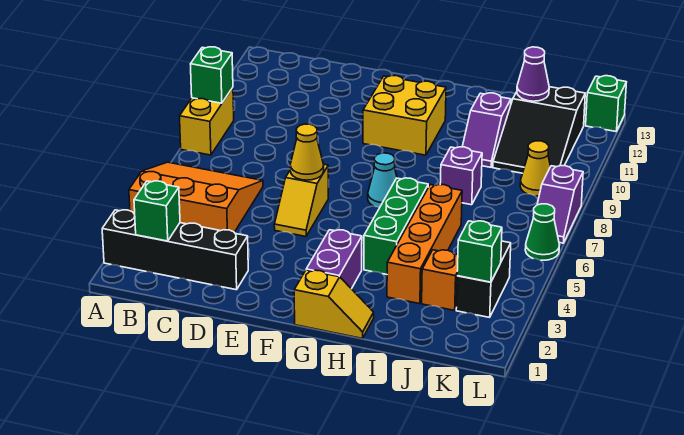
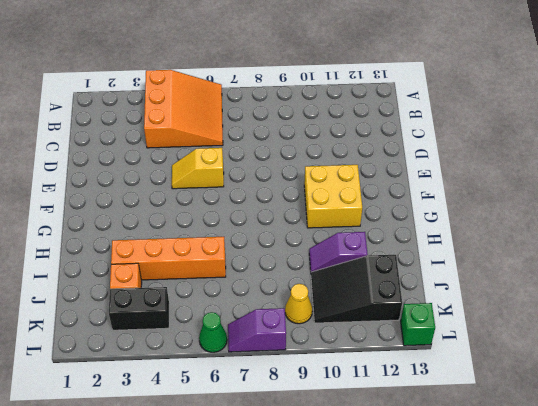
none -> black 1x4 brick [102,210,248,290]
none -> yellow 1x2 brick [180,88,234,155]
none -> yellow 1x2 slope [294,270,374,338]

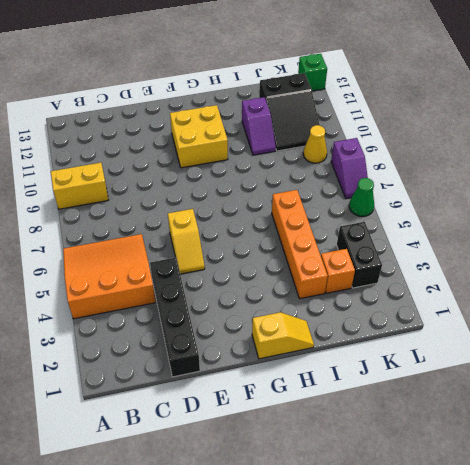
yellow 1x2 brick [51,163,108,209] -> yellow 1x2 brick turned to [180,88,234,155]
black 1x4 brick [150,258,200,377] -> black 1x4 brick turned to [102,210,248,290]
none -> purple 1x2 brick [306,230,362,289]
none -> cyan 1x1 cone [368,153,397,208]
none -> green 1x3 brick [364,178,428,274]

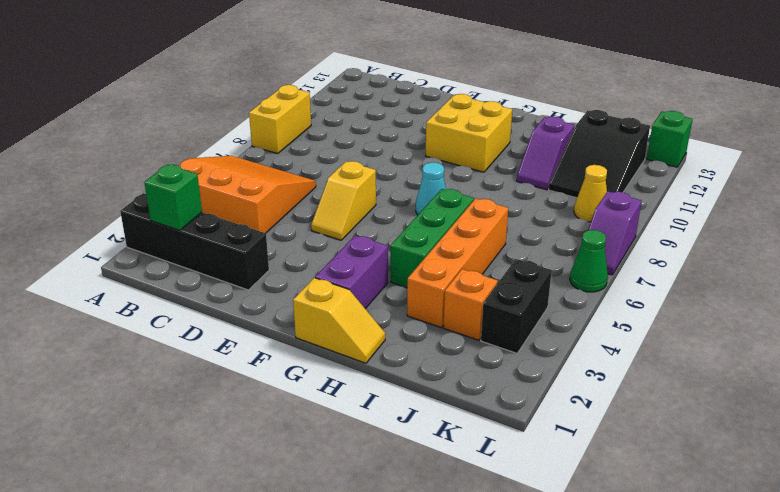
none -> purple 1x1 brick [440,147,482,205]
none -> green 1x1 brick [191,47,233,103]
none -> yellow 1x1 cone [290,124,324,180]

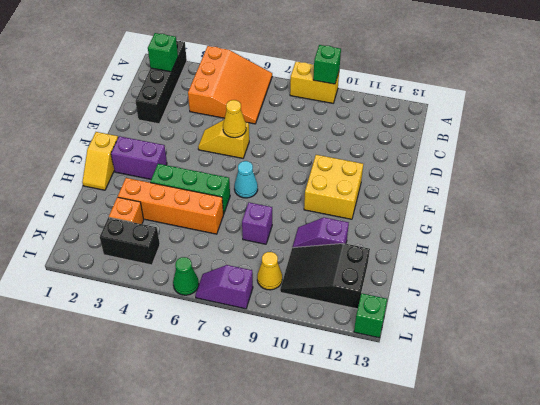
none -> purple 1x1 cone [517,47,549,101]
none -> green 1x1 brick [457,221,502,282]

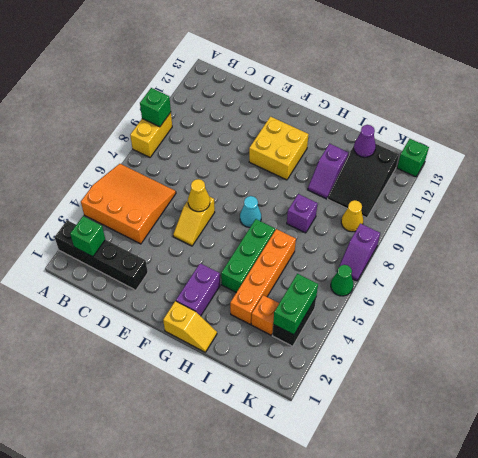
green 1x2 brick [273,274,318,335] -> green 1x1 brick [457,221,502,282]

